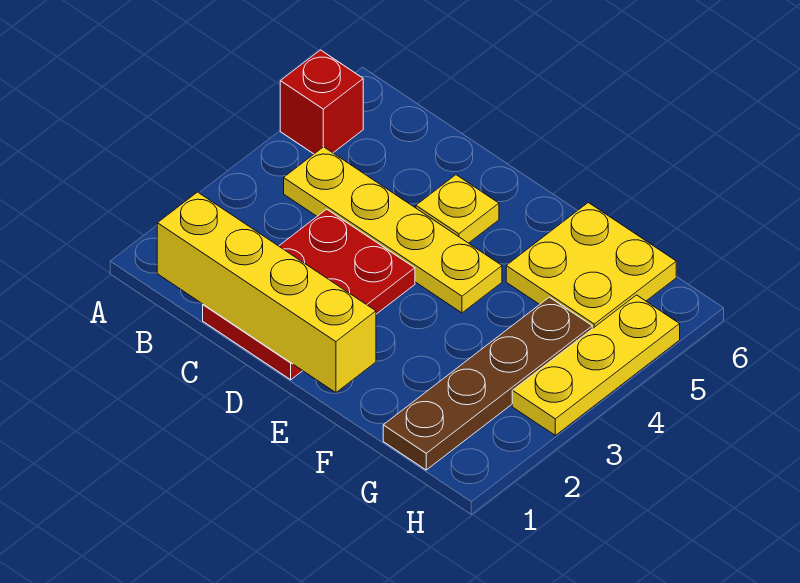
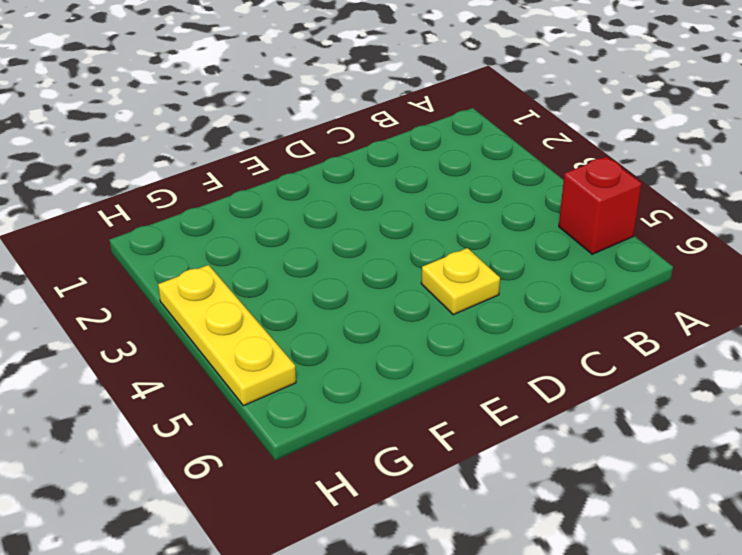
none -> yellow 1x4 plate [284,147,502,313]
none -> red 2x3 plate [203,209,415,380]

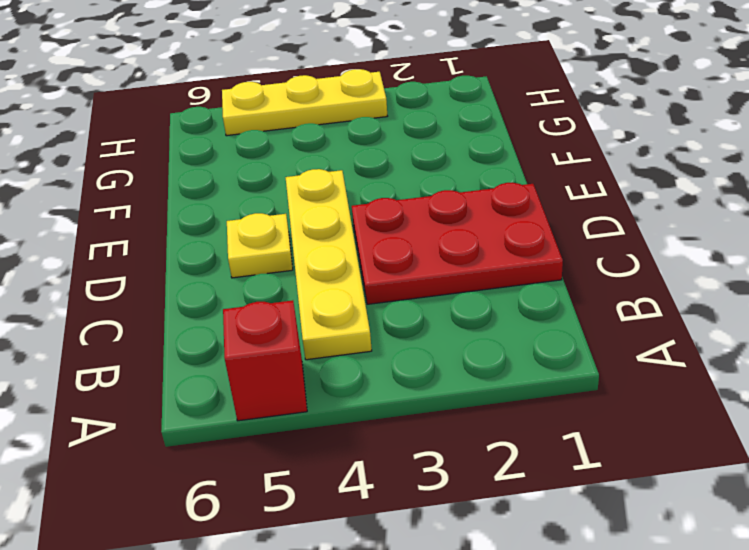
none -> yellow 2x2 plate [506,203,676,329]
none -> brown 1x4 plate [383,297,592,470]

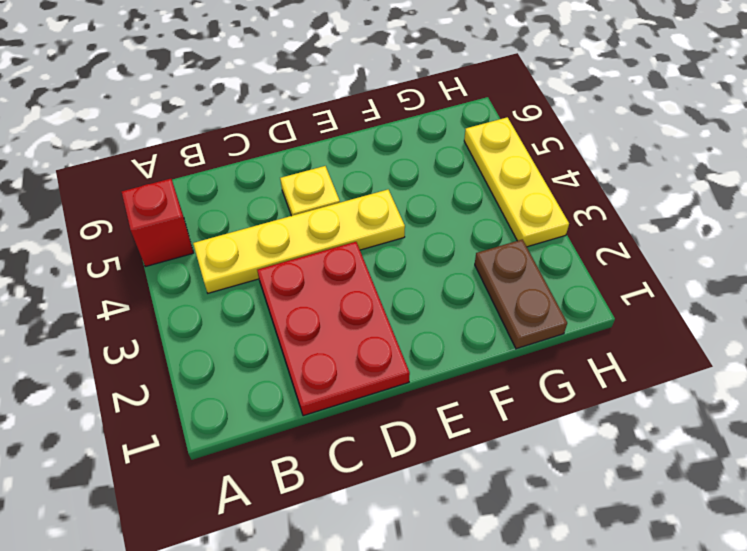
brown 1x2 plate [475,239,567,349] -> brown 1x4 plate [383,297,592,470]
none -> yellow 2x2 plate [506,203,676,329]
none -> yellow 1x4 brick [157,192,376,393]

